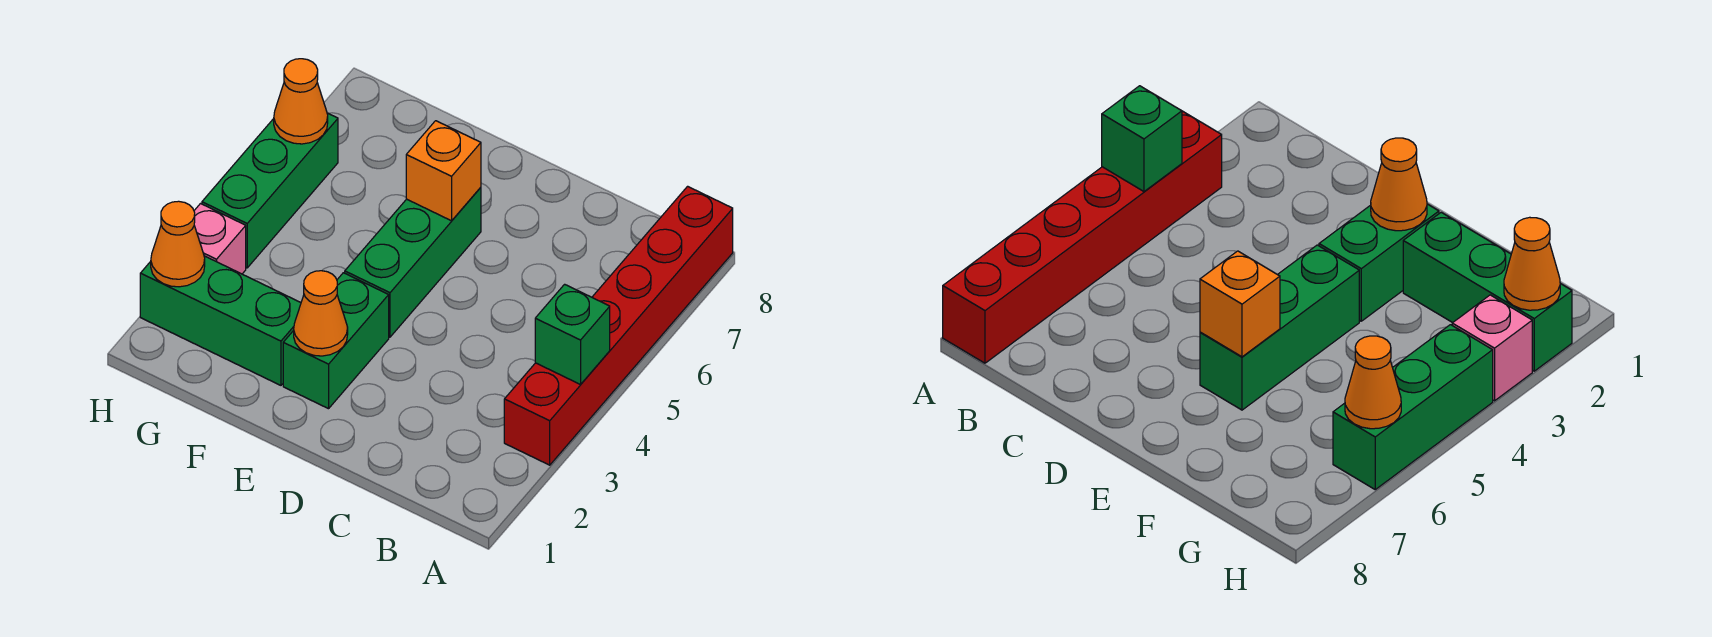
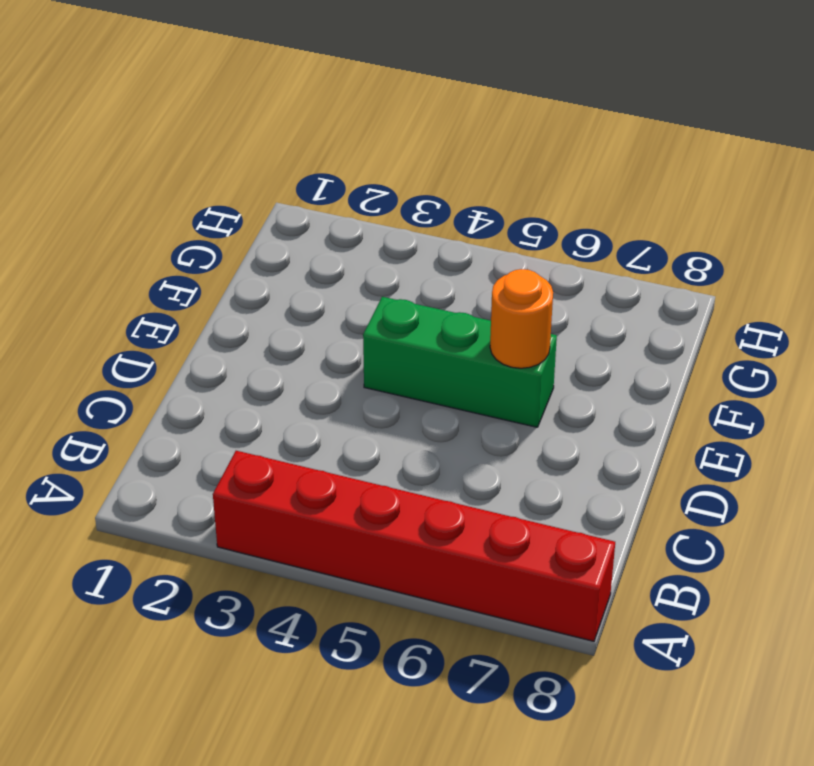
orange 1x1 round brick [490,269,553,368] -> orange 1x1 brick [406,121,481,221]
none -> green 1x2 brick [283,273,389,409]
none -> green 1x3 brick [140,256,301,385]

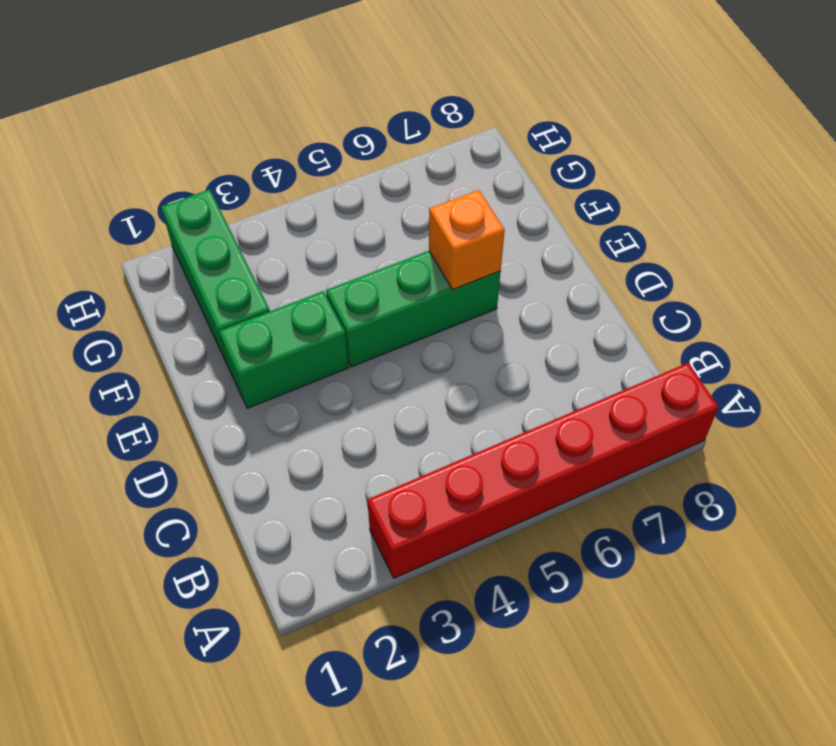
none -> pink 1x1 brick [194,204,246,274]
none -> green 1x3 brick [202,113,338,268]

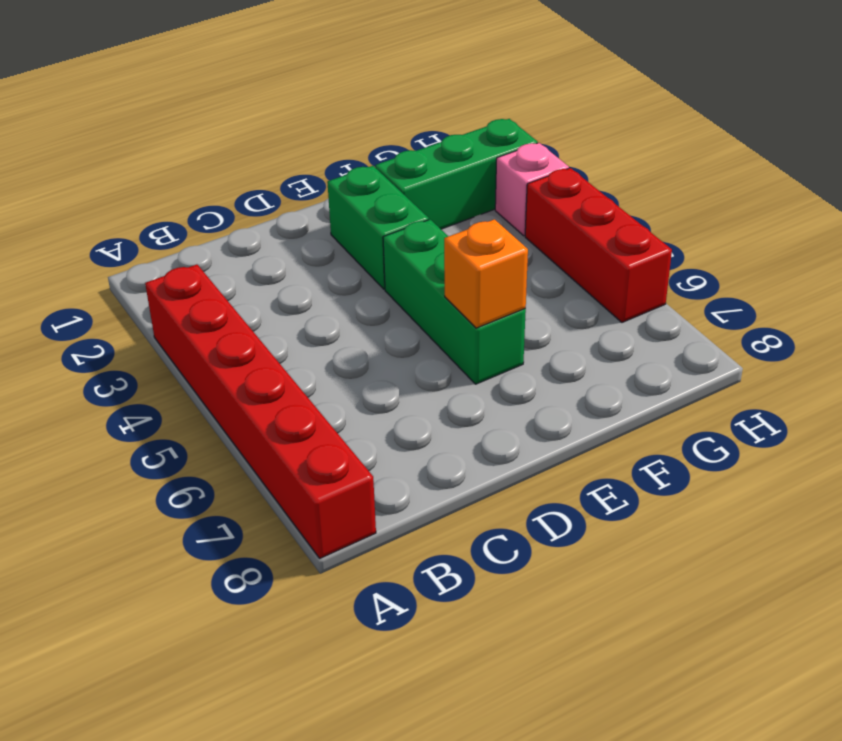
red 1x3 brick [525,168,672,322] -> green 1x3 brick [202,113,338,268]
none -> green 1x1 brick [535,284,610,384]
none -> orange 1x1 cone [294,271,348,356]

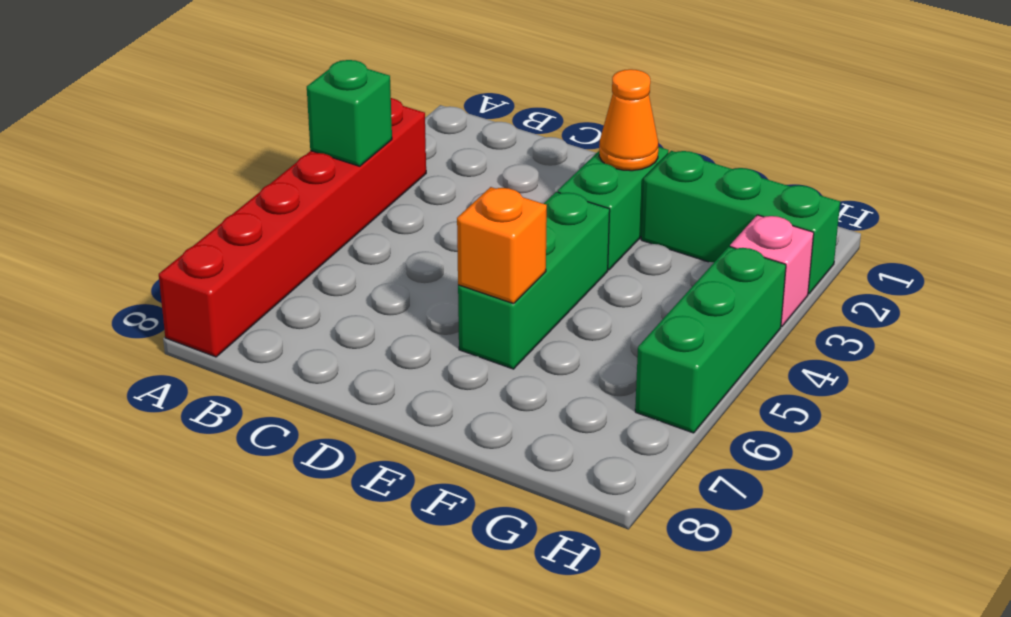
none -> orange 1x1 cone [151,201,205,287]
none -> orange 1x1 cone [274,59,328,144]

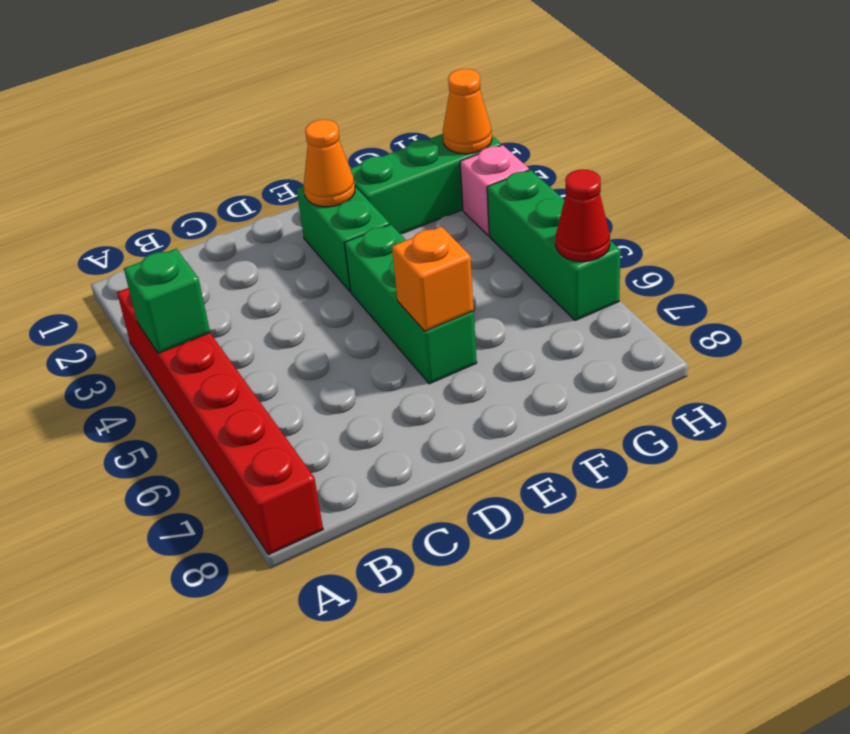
red 1x1 cone [556,170,610,262] -> orange 1x1 cone [274,59,328,144]

